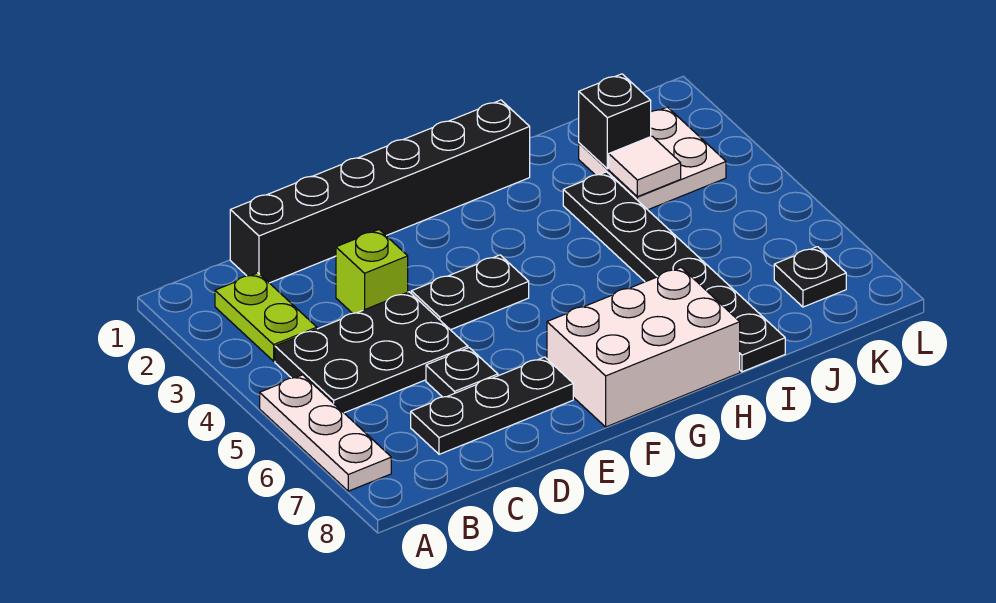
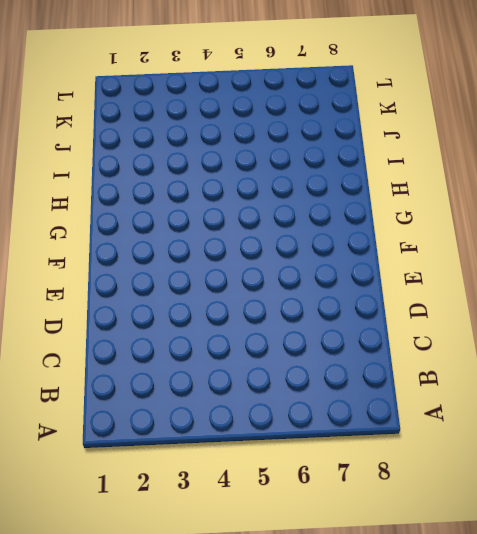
none -> white 1x3 plate [260,375,391,491]
none -> lime 1x2 plate [215,273,317,361]
none -> black 2x3 plate [275,292,468,413]

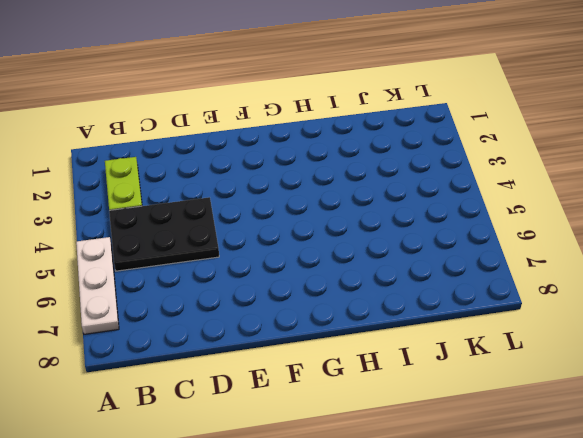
none -> black 1x6 brick [230,100,530,283]
none -> black 1x3 plate [411,357,573,454]
none -> lime 1x1 brick [336,230,408,313]

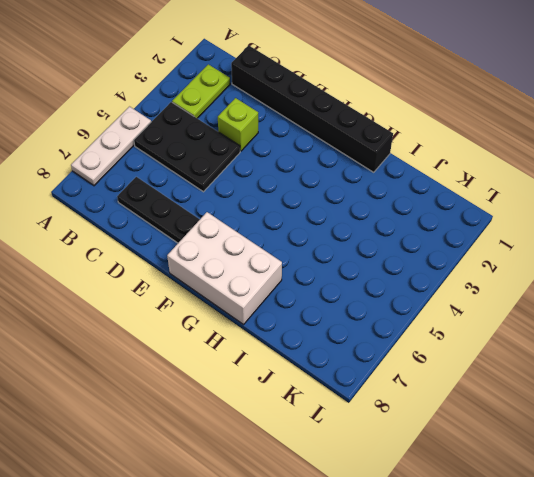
none -> black 1x1 plate [426,348,498,397]
none -> black 1x2 plate [411,255,529,330]
none -> black 1x6 plate [563,172,785,372]

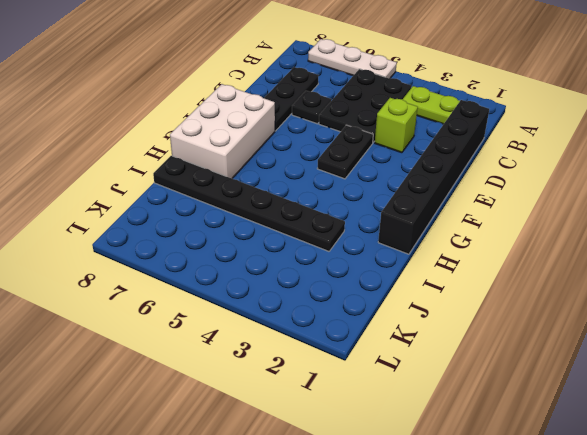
none -> white 2x2 plate [579,107,726,210]
none -> black 1x1 plate [774,247,846,307]
none -> black 1x1 brick [579,74,651,169]

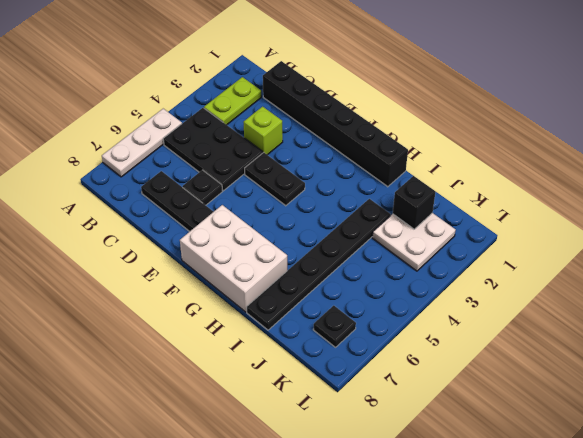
none -> white 1x1 tile [609,136,681,197]

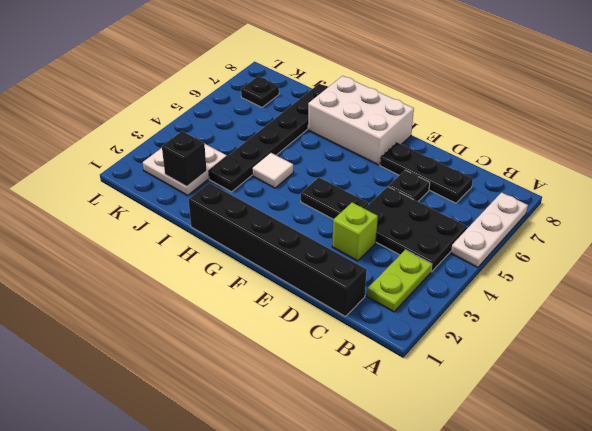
white 1x1 tile [252,153,293,188] -> white 1x1 tile moved to [609,136,681,197]

